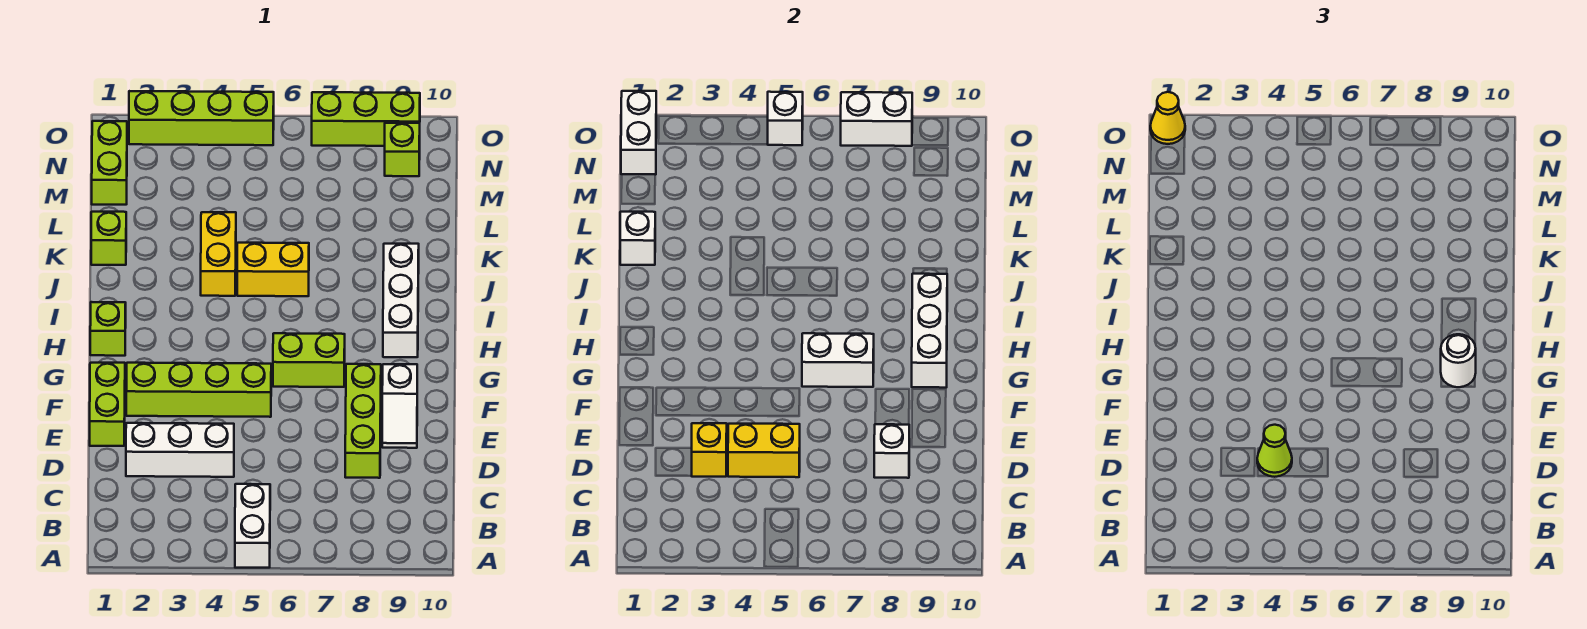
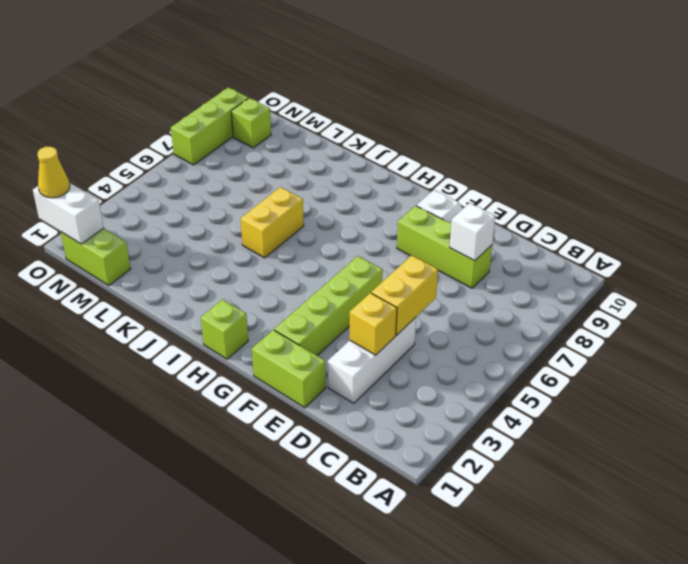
none -> white 1x2 brick [235,484,270,568]
none -> lime 1x2 brick [273,333,345,387]
none -> white 1x3 brick [383,244,419,357]

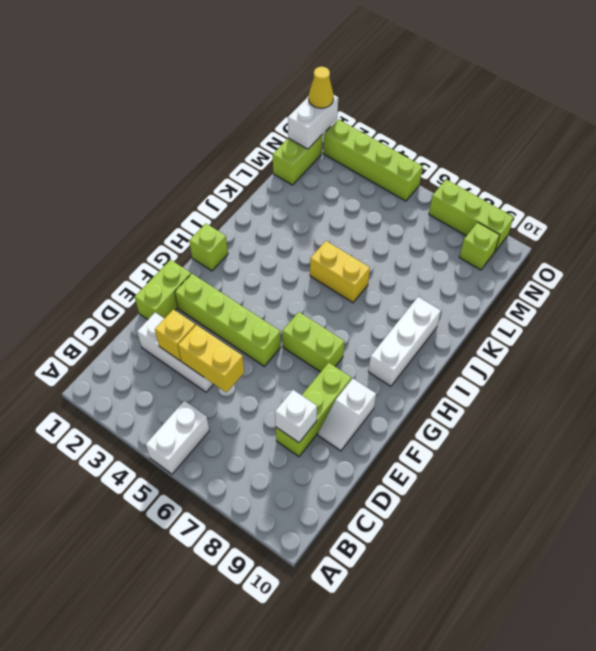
none -> yellow 1x2 brick [201,212,236,296]
none -> lime 1x1 brick [91,212,126,265]
none -> white 1x2 brick [802,333,874,387]

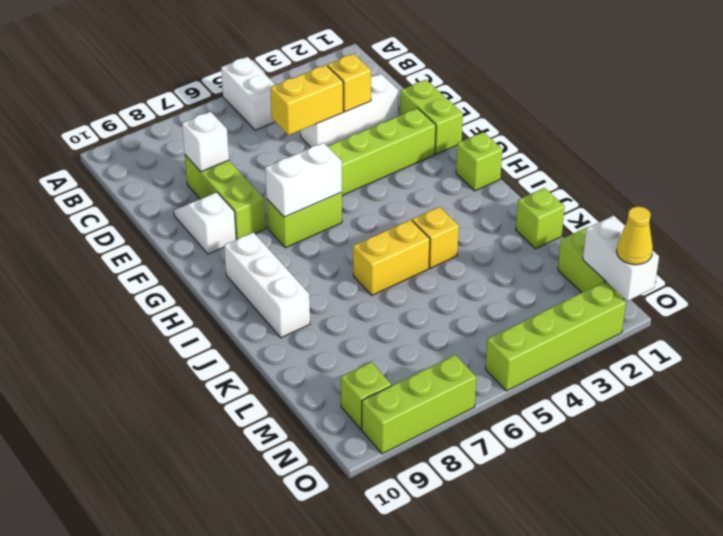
yellow 1x1 brick [412,207,459,268] -> yellow 1x2 brick [201,212,236,296]
none -> white 1x3 brick [912,274,947,388]
none -> white 1x1 brick [620,212,655,265]
none -> white 1x1 brick [767,92,803,145]

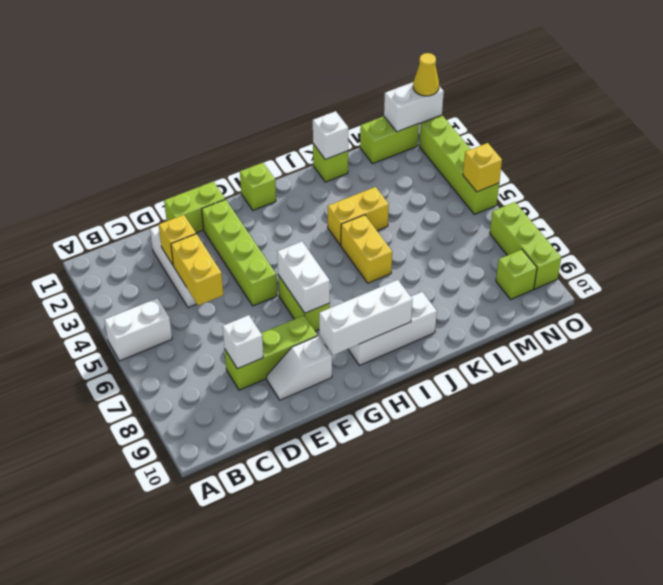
yellow 1x1 brick [463,143,502,192] -> white 1x1 brick [767,92,803,145]
none -> white 1x2 brick [841,92,912,146]
none -> lime 1x1 cone [1257,425,1292,477]
none -> white 1x1 round brick [1441,334,1476,387]

